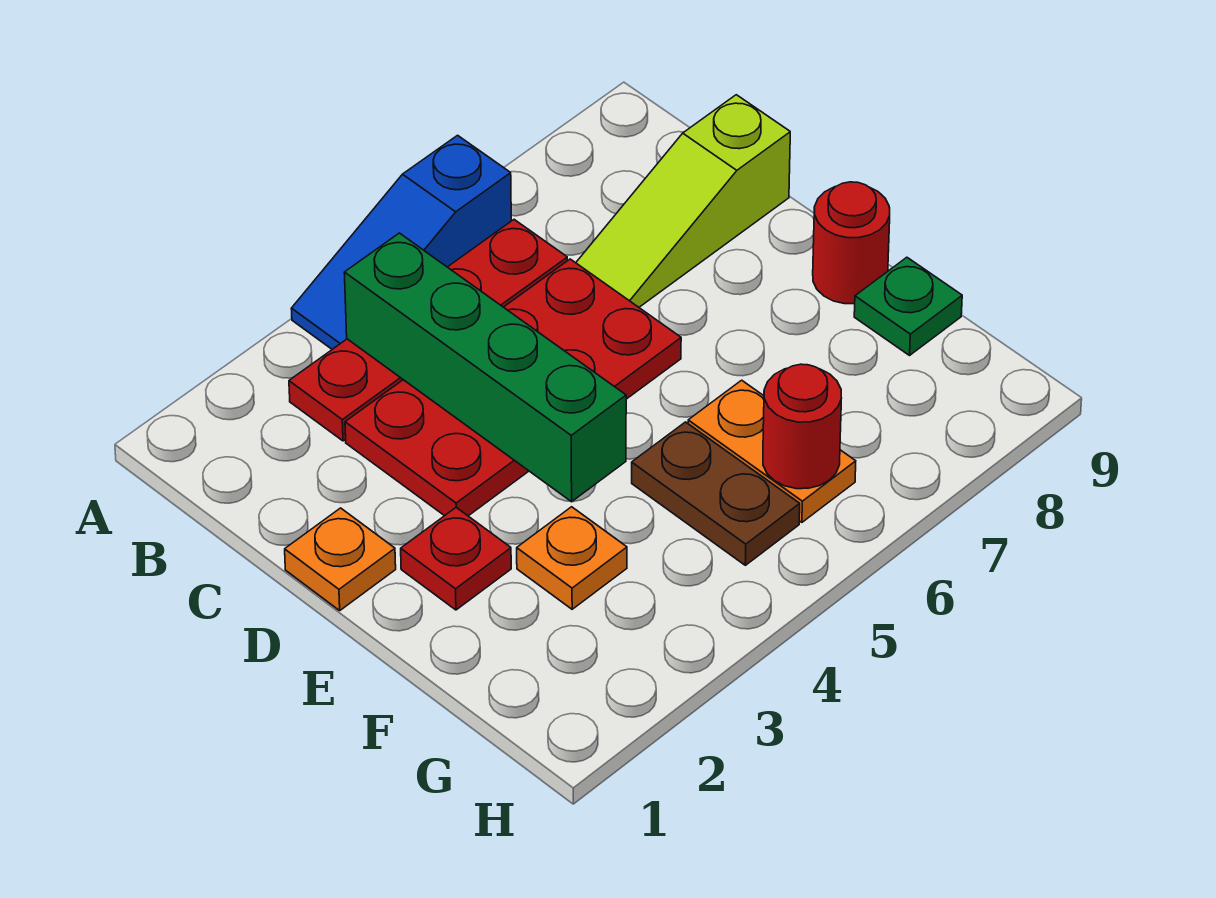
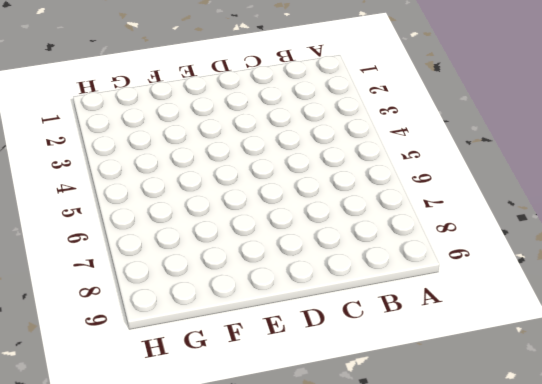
none -> blue 1x3 slope [291,135,511,349]
none -> red 1x4 plate [289,220,567,441]
none -> red 2x4 plate [345,259,681,516]

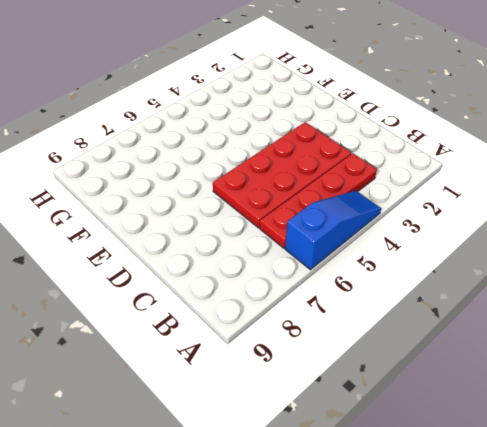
none -> lime 1x3 slope [576,95,790,307]
none -> orange 1x1 plate [285,508,396,610]
none -> red 1x1 plate [401,508,511,610]

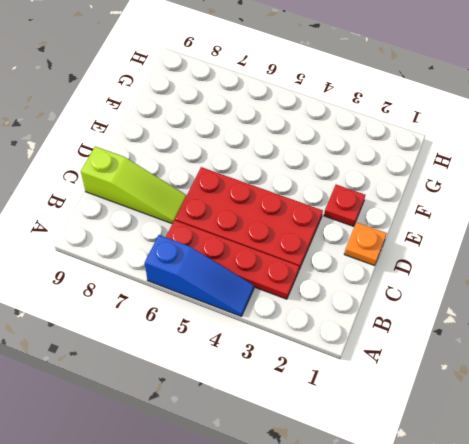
none -> red 1x1 round brick [813,182,890,304]
none -> orange 1x1 plate [517,507,627,609]
none -> brown 1x2 plate [632,422,800,565]

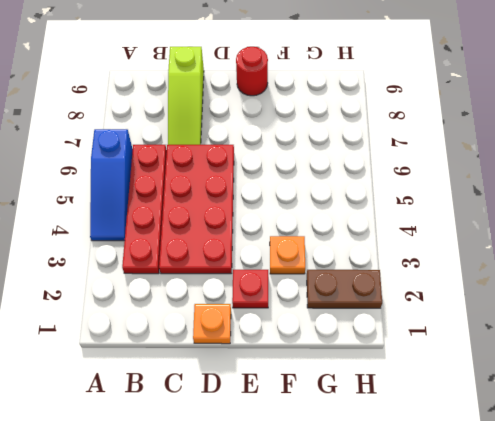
brown 1x2 plate [307,270,382,308] -> brown 1x2 plate moved to [632,422,800,565]
none -> orange 1x2 plate [688,380,856,522]
none -> green 1x1 plate [854,257,962,355]
none -> green 1x4 brick [344,233,626,502]

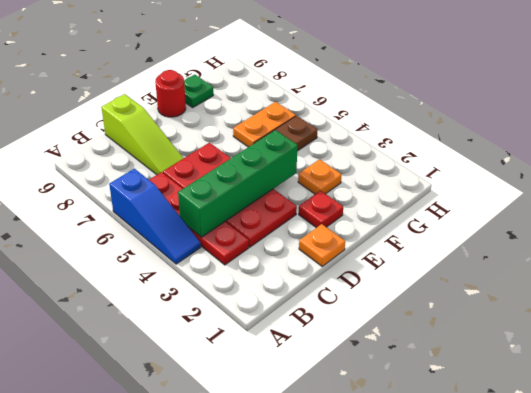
none -> red 1x1 round brick [763,364,841,489]

